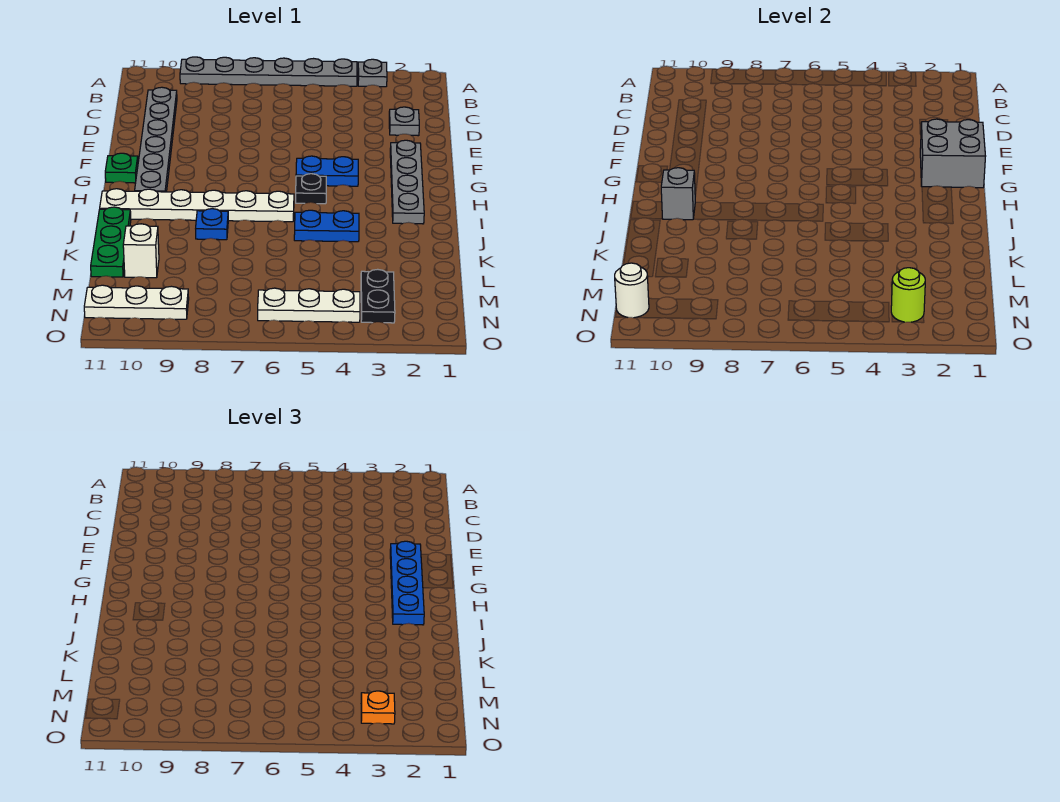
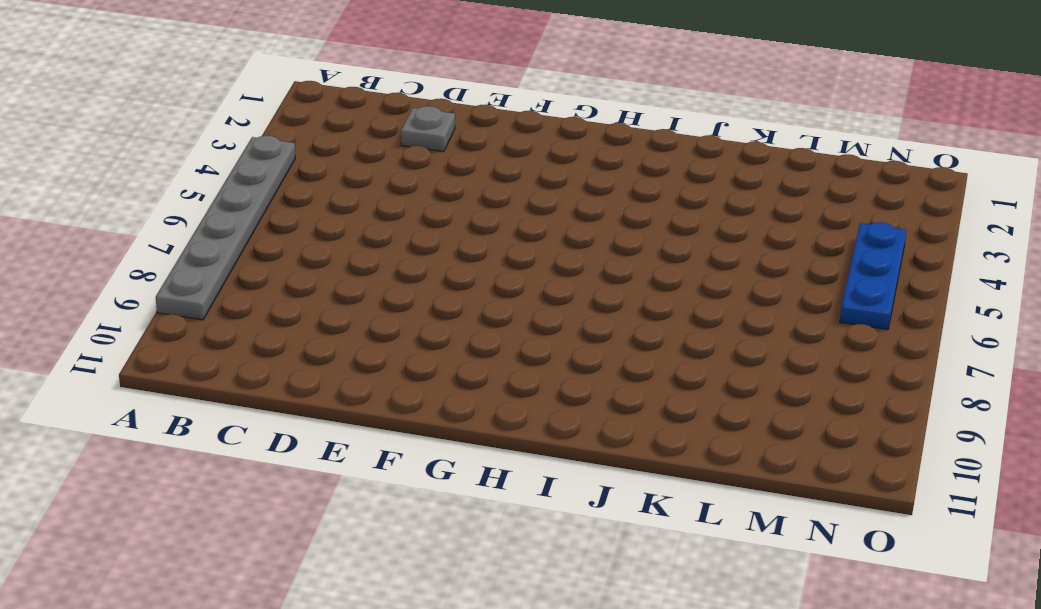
blue 1x3 plate [840,222,906,330] -> white 1x3 plate [258,288,360,322]
none -> grey 1x1 plate [358,59,387,87]
none -> grey 1x6 plate [135,87,177,192]
none -> grey 1x4 plate [390,140,424,224]

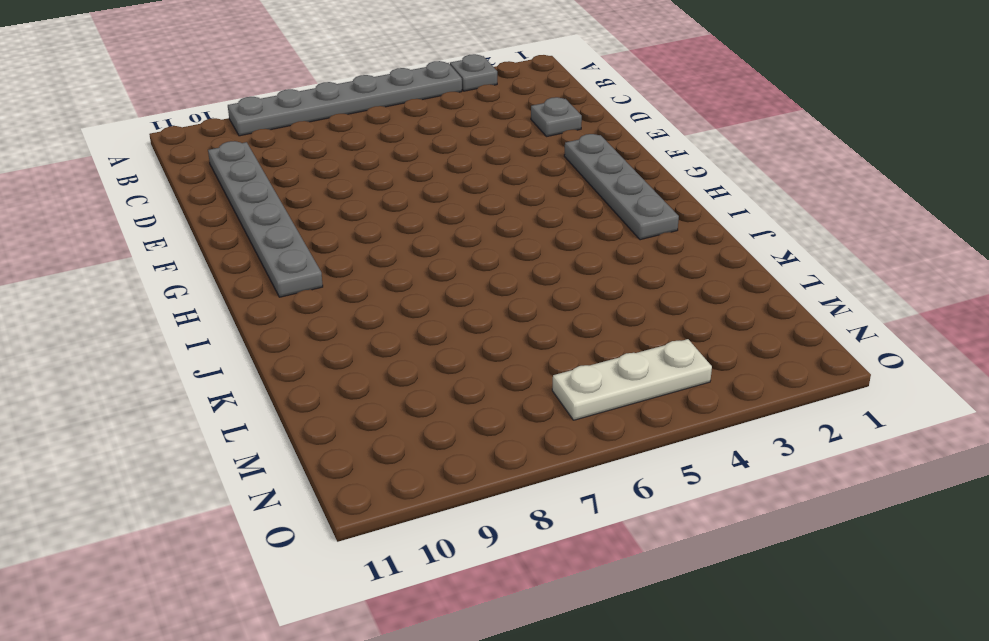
none -> blue 1x2 plate [296,156,358,186]
none -> green 1x1 plate [105,153,138,183]
none -> black 1x1 plate [296,174,326,204]

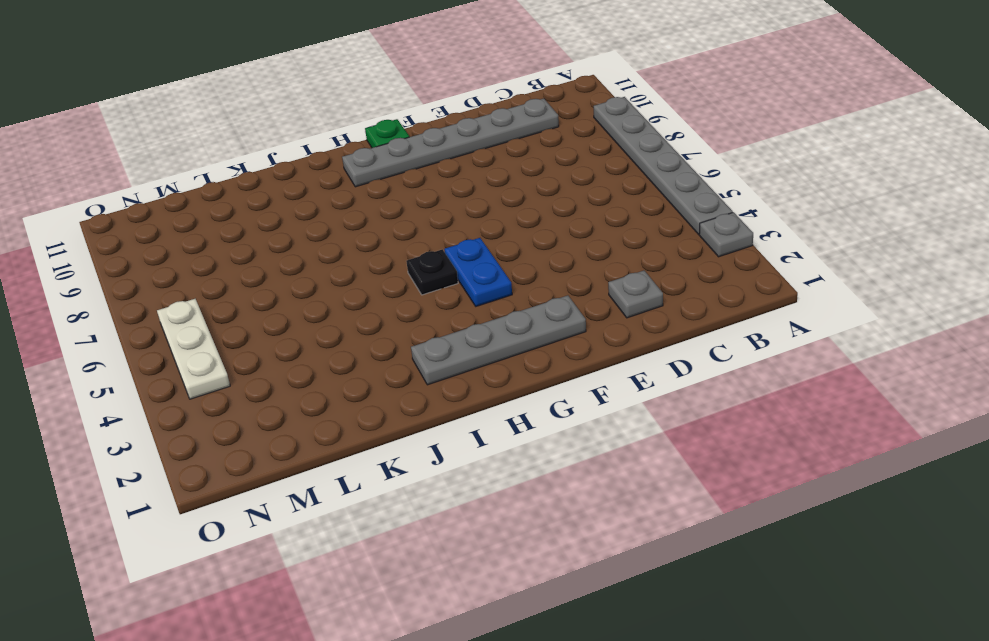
none -> white 1x6 plate [100,189,294,222]
none -> blue 1x2 plate [294,210,359,242]
none -> blue 1x1 plate [196,209,228,240]

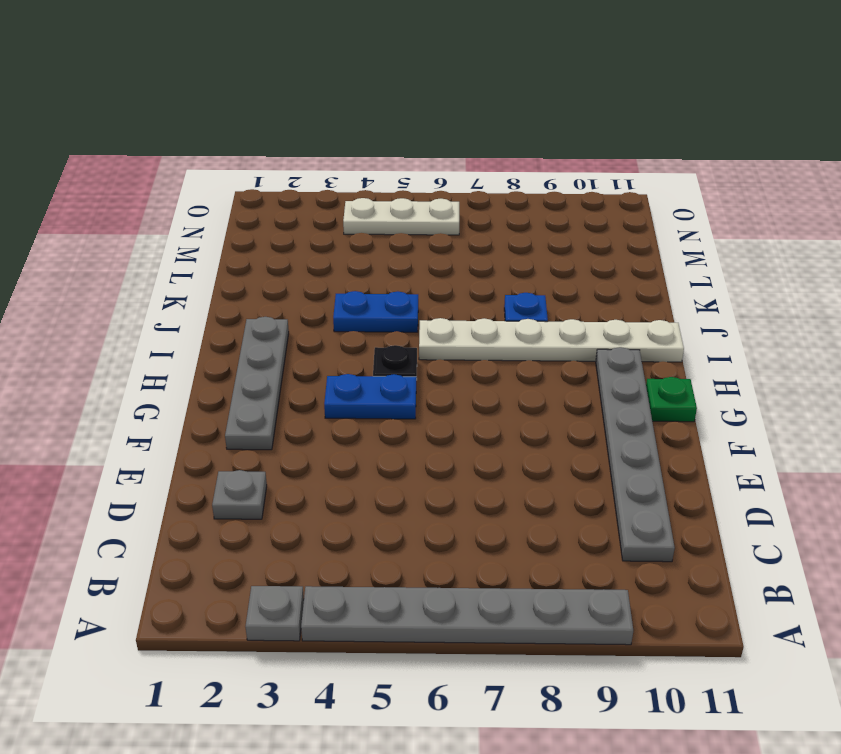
none -> green 1x3 plate [91,207,131,277]
none -> white 1x1 brick [123,224,159,278]
none -> black 1x2 plate [361,269,395,323]

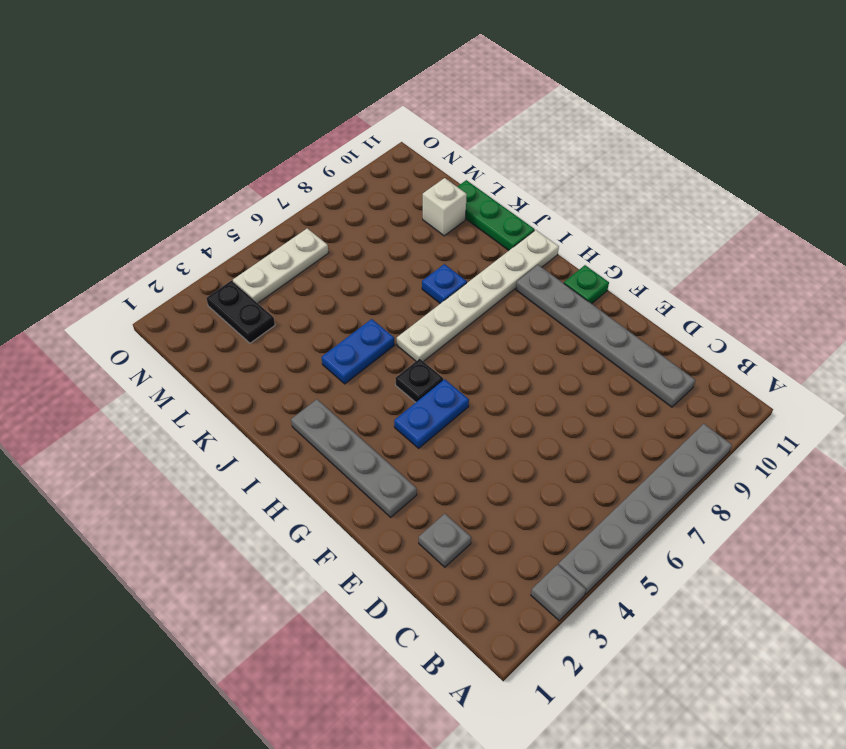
none -> white 1x3 plate [84,285,189,319]
none -> grey 2x2 brick [920,119,986,188]
none -> grey 1x1 brick [661,168,695,220]

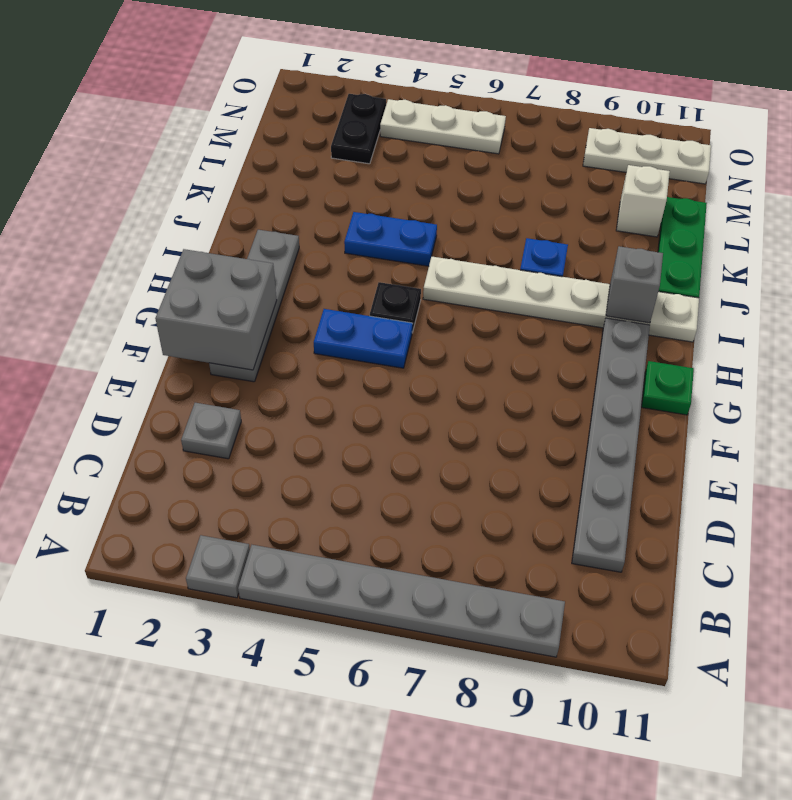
none -> lime 1x1 round brick [891,268,925,322]
none -> white 1x1 round brick [615,263,649,318]
none -> blue 1x4 plate [390,541,424,625]

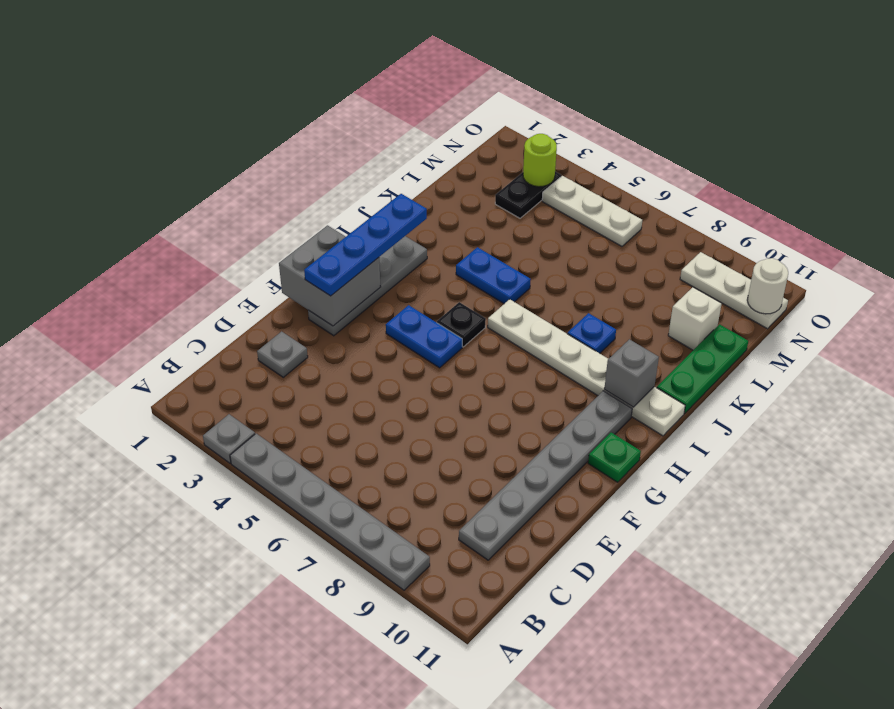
none -> orange 1x1 plate [361,691,395,724]

